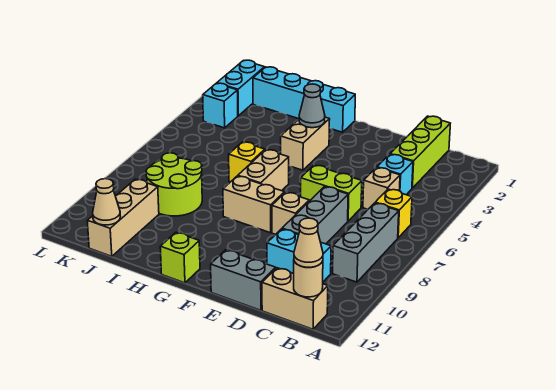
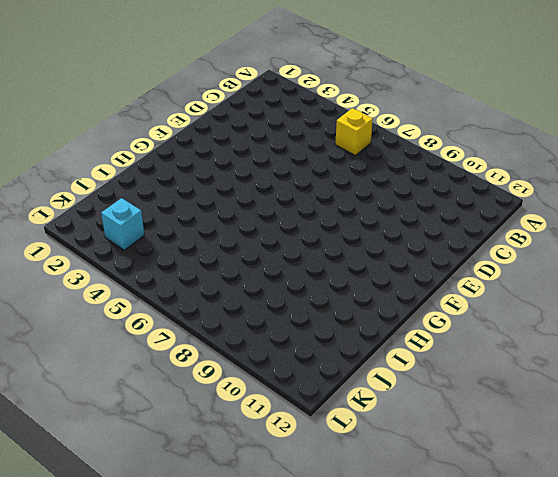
none -> grey 1x3 brick [333,203,399,282]
none -> tan 1x2 brick [262,268,328,329]
none -> lime 1x3 brick [391,116,450,188]

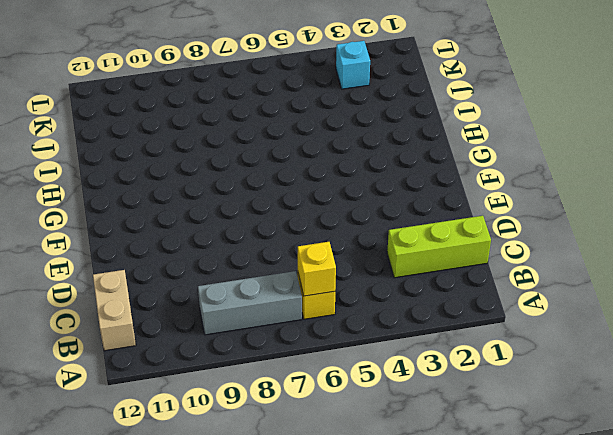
yellow 1x1 brick [298,242,336,296] -> yellow 1x1 brick moved to [229,142,265,182]
none -> cyan 1x1 brick [377,154,413,195]
none -> tan 1x1 brick [363,168,400,209]
none -> cyan 1x2 brick [267,229,331,282]

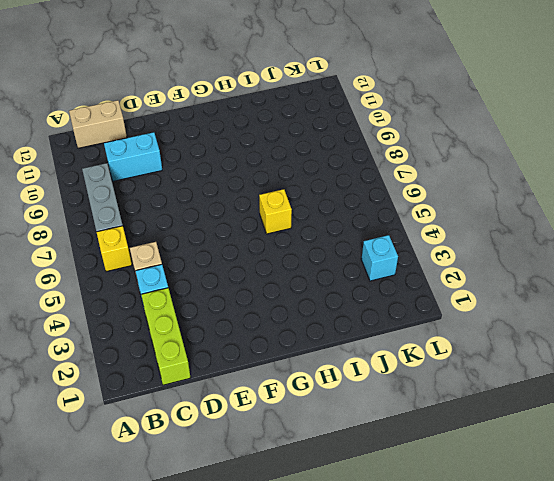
none -> lime 1x2 brick [300,165,362,221]
none -> grey 1x3 brick [282,187,348,244]
none -> grey 1x2 brick [211,250,276,310]

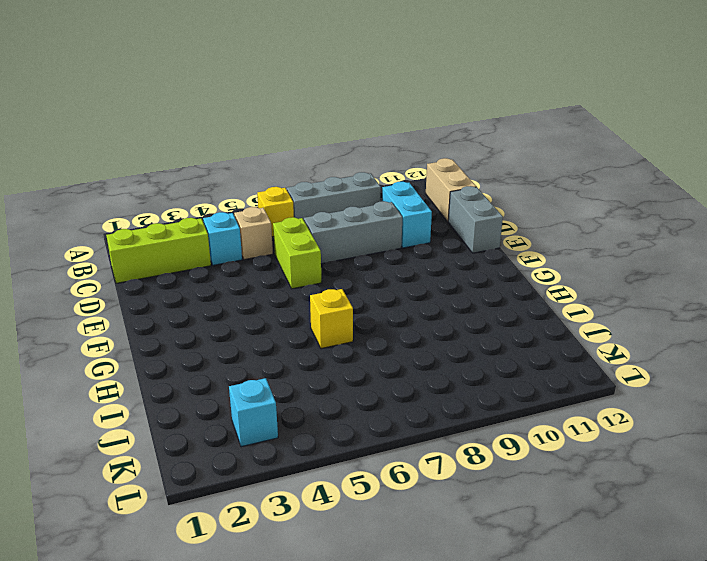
none -> tan 1x1 brick [272,192,309,234]
none -> tan 1x2 brick [223,176,285,233]
none -> cyan 1x4 brick [253,67,355,132]

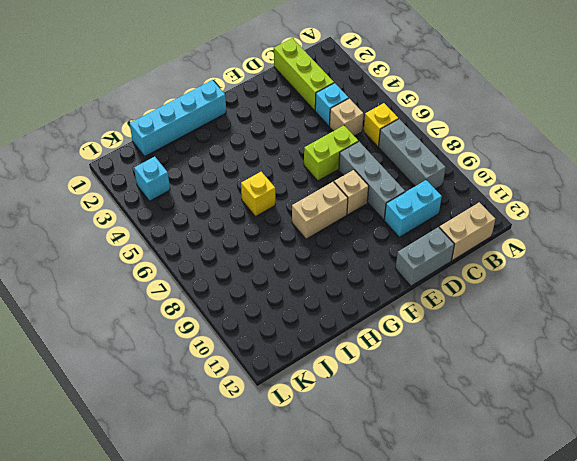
none -> tan 1x2 brick [281,117,330,170]
none -> tan 1x2 brick [238,150,289,191]
none -> lime 1x1 brick [160,232,200,283]

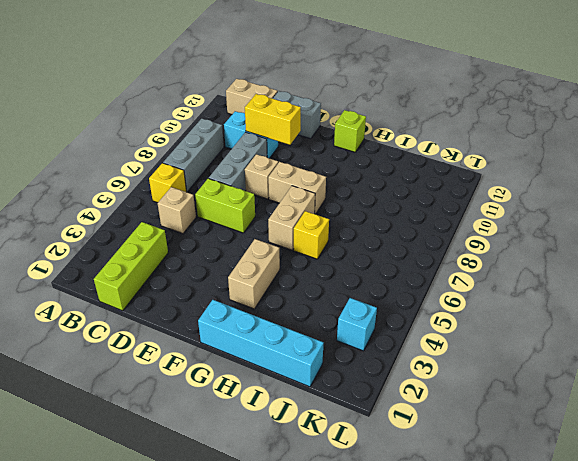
yellow 1x2 brick [245,94,301,145] -> none
none -> cyan 1x1 brick [377,154,413,195]
none -> lime 2x2 round brick [146,153,202,216]
none -> tan 1x3 brick [87,179,159,256]

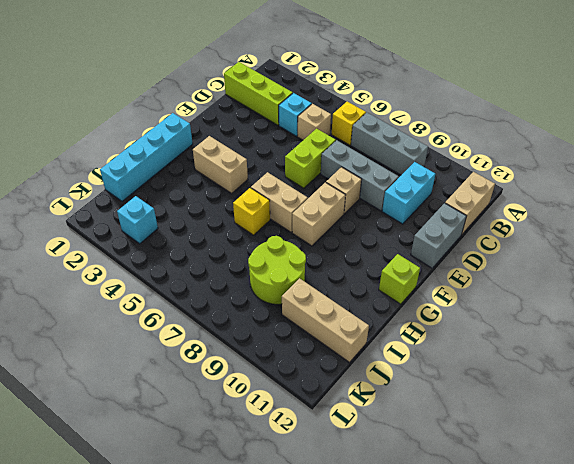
none -> cyan 1x2 brick [217,60,265,116]
none -> tan 1x1 round brick [294,261,323,297]
none -> grey 1x1 cone [299,84,325,128]

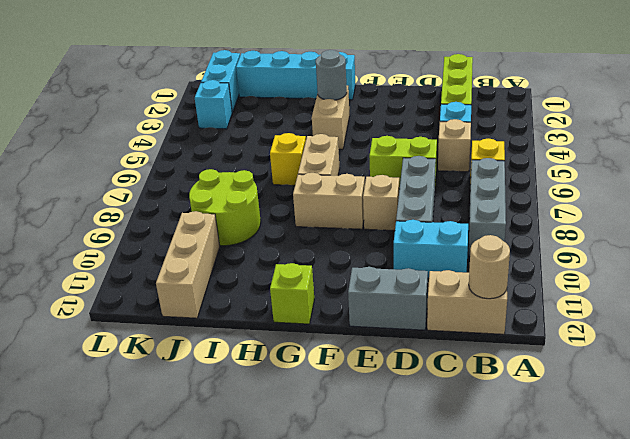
grey 1x1 round brick [316,50,347,100] -> grey 1x1 cone [299,84,325,128]
none -> tan 1x1 cone [93,179,120,225]
none -> tan 1x1 cone [294,218,323,267]

